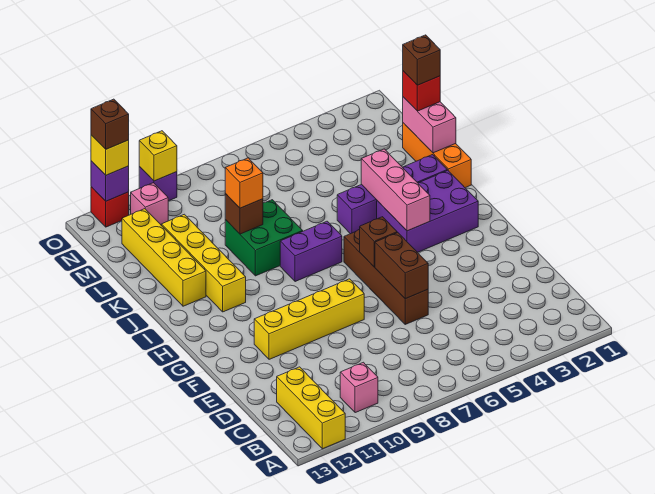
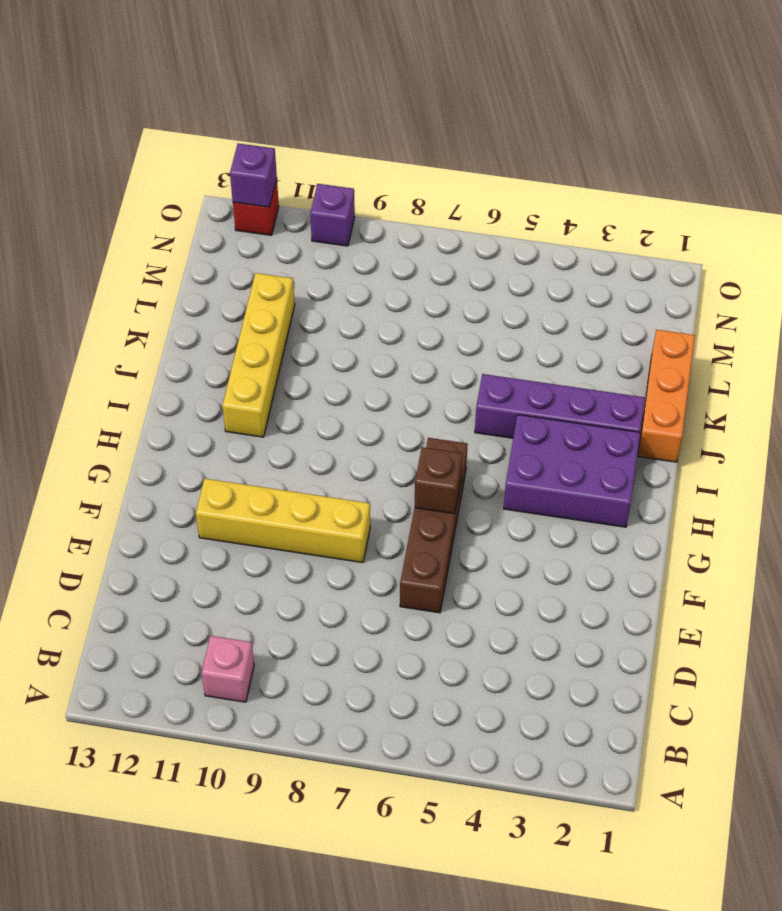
none -> yellow 1x3 brick [277,367,345,449]
none -> purple 1x2 brick [280,221,342,282]
none -> green 2x2 brick [225,200,303,276]

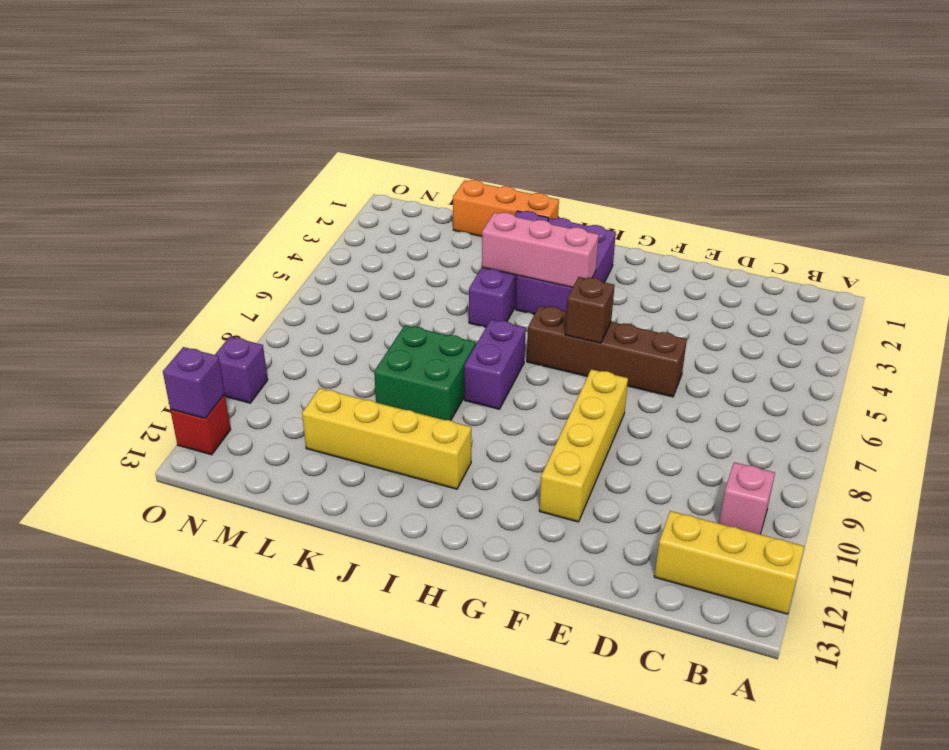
none -> yellow 1x4 brick [122,209,206,306]
none -> pink 1x1 brick [131,183,168,226]
none -> brown 1x2 brick [375,233,428,299]

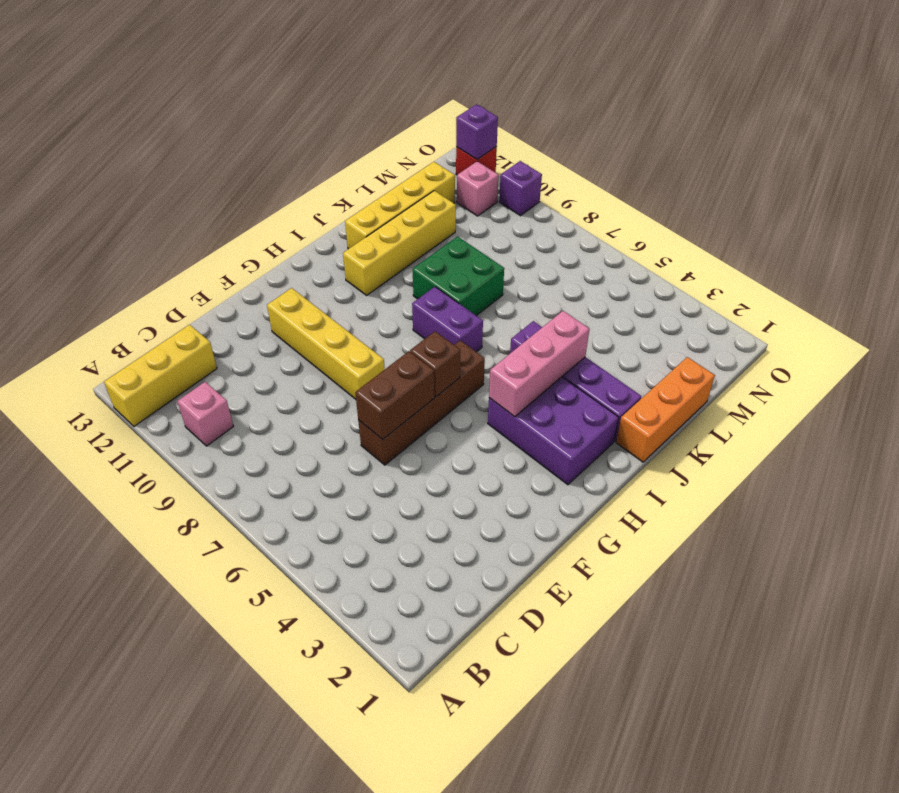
none -> pink 1x2 brick [403,97,456,153]
none -> brown 1x1 brick [225,194,263,234]
none -> yellow 1x1 brick [139,131,177,181]

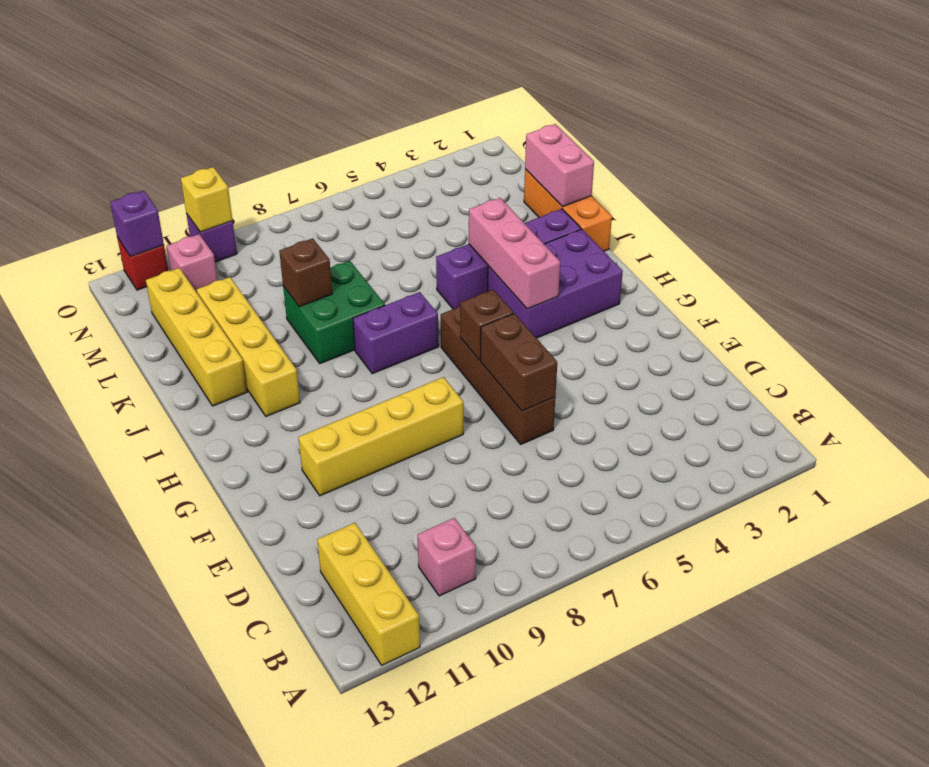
none -> orange 1x1 brick [225,158,263,208]
none -> red 1x1 brick [403,71,440,111]
none -> yellow 1x1 brick [91,135,129,175]

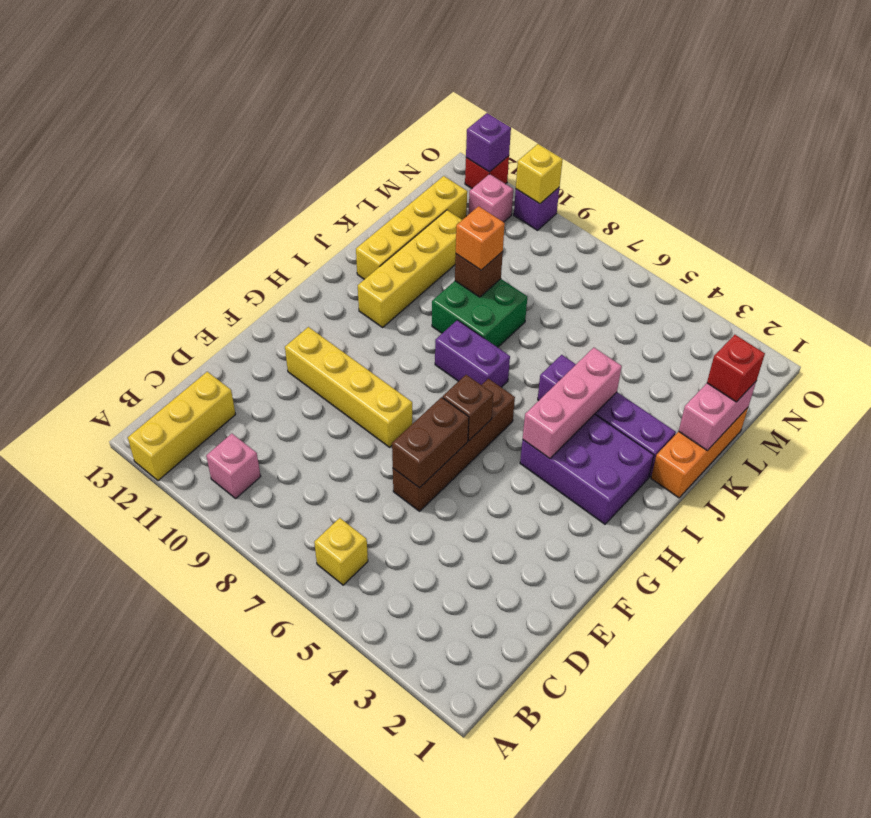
yellow 1x1 brick [314,518,368,585] -> yellow 1x1 brick moved to [91,135,129,175]
none -> brown 1x1 brick [403,35,440,85]
none -> brown 1x1 brick [91,99,129,149]

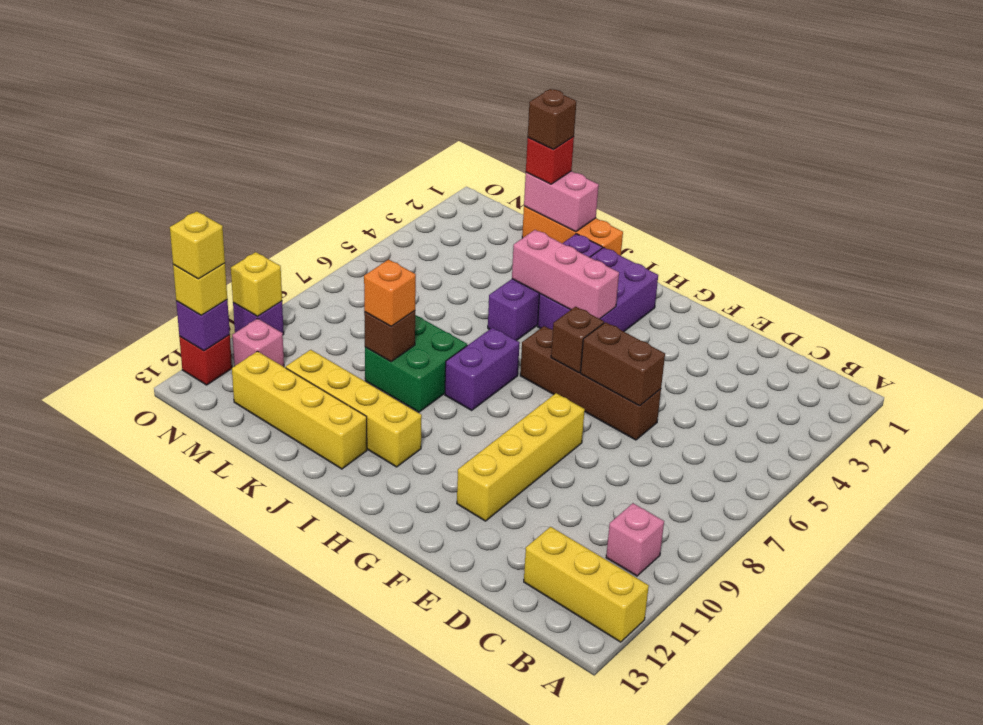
yellow 1x1 brick [170,211,225,279] -> brown 1x1 brick [91,99,129,149]

